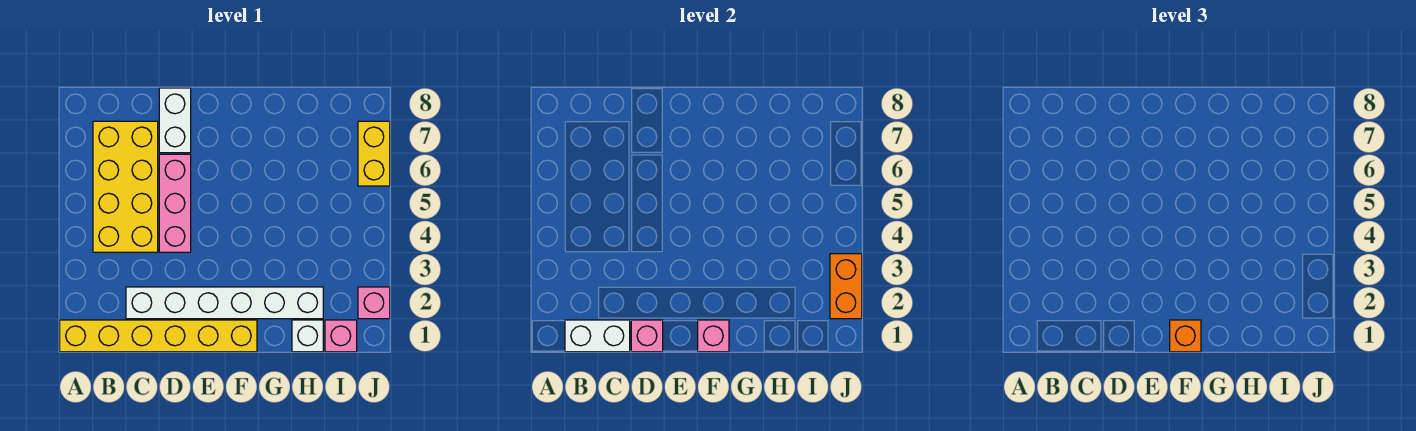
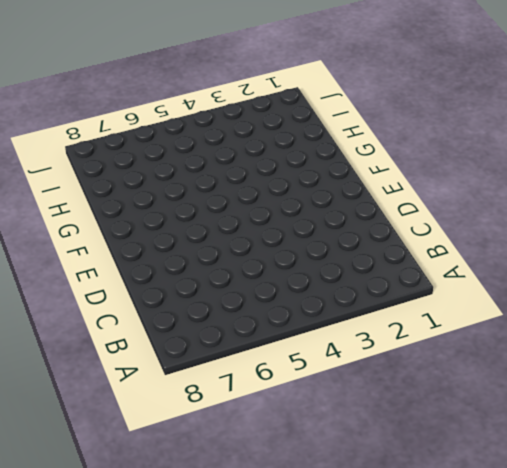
none -> yellow 1x6 brick [60,320,257,352]
none -> yellow 2x4 brick [93,121,158,252]
none -> white 1x6 brick [126,287,323,319]

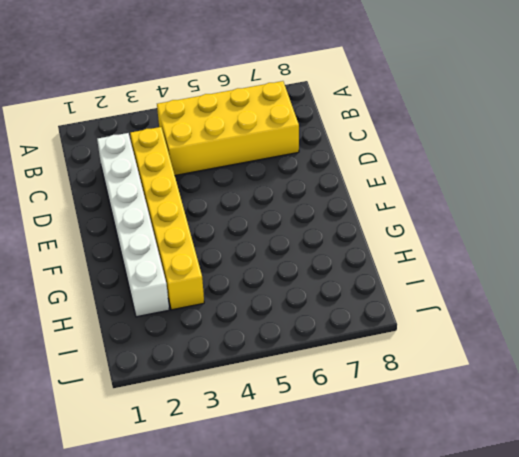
yellow 1x6 brick [130,127,204,310] -> yellow 1x6 brick moved to [60,320,257,352]
none -> pink 1x3 brick [159,154,191,252]
none -> white 1x2 brick [159,88,191,153]
none -> white 1x1 brick [292,320,323,352]

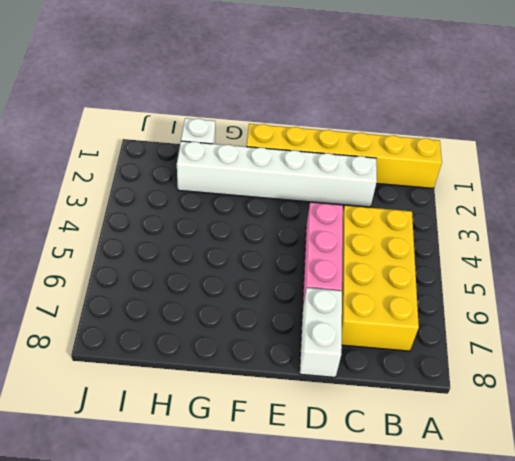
none -> pink 1x1 brick [325,320,357,352]
none -> pink 1x1 brick [358,287,390,319]
none -> yellow 1x2 brick [358,121,390,186]

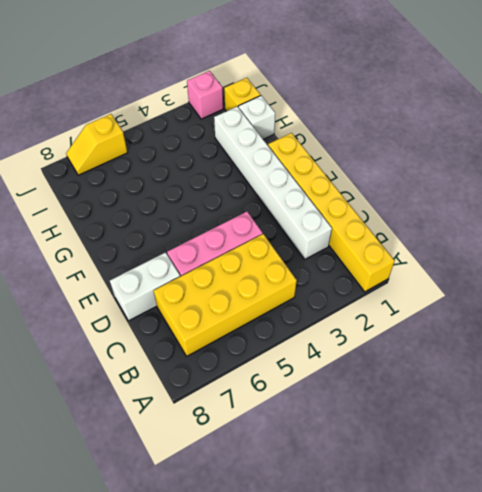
yellow 1x1 brick [224,78,261,111] -> pink 1x1 brick [325,320,357,352]
yellow 1x2 slope [66,114,128,175] -> yellow 1x2 brick [358,121,390,186]
none -> white 1x2 brick [565,320,630,352]
none -> pink 1x1 brick [631,320,663,352]
none -> pink 1x1 brick [698,320,729,352]

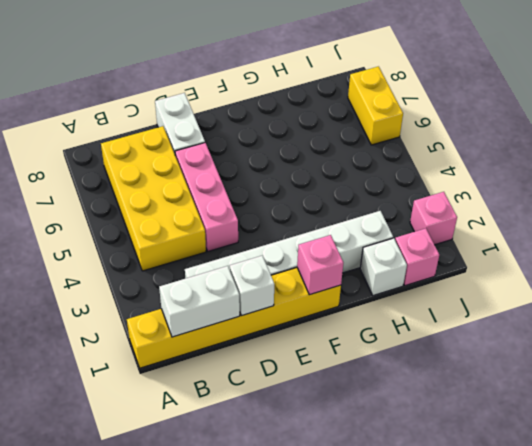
white 1x1 brick [230,256,274,316] -> pink 1x1 brick [631,320,663,352]
none -> orange 1x2 brick [830,254,862,319]
none -> orange 1x1 brick [1170,320,1201,352]

